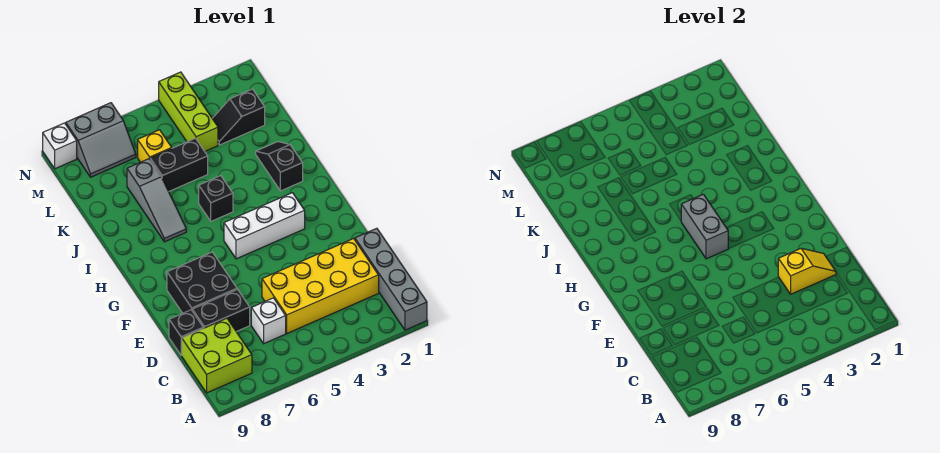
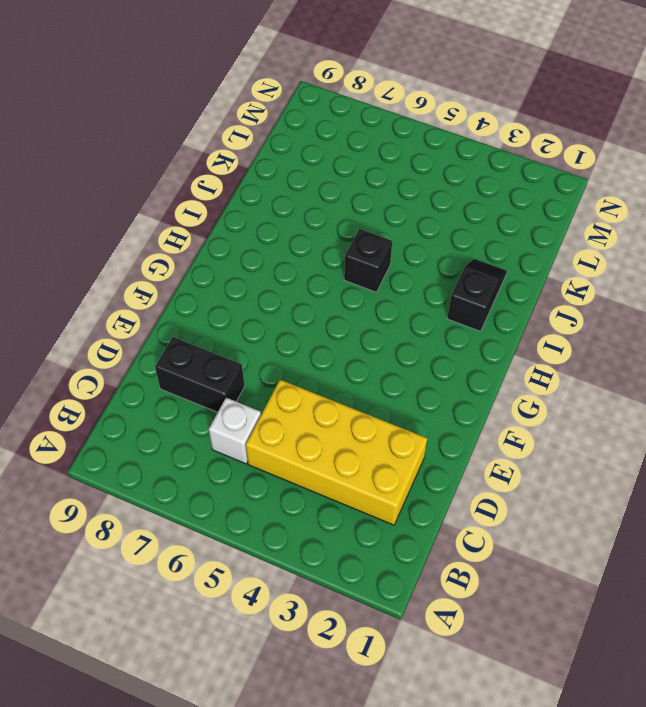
none -> grey 1x4 brick [355,228,427,330]
none -> lime 2x2 brick [181,318,252,393]
none -> black 1x1 brick [169,310,203,355]

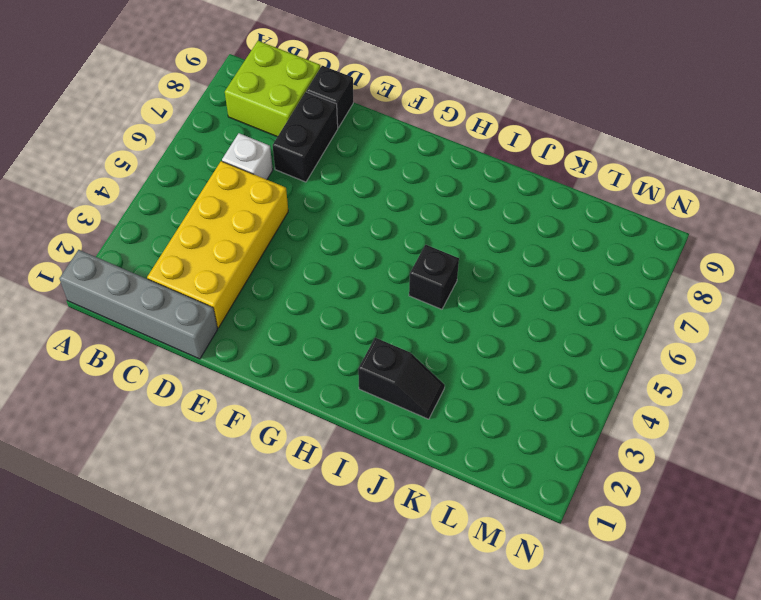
none -> black 2x2 brick [167,252,237,313]
none -> white 1x3 brick [224,193,305,259]
none -> grey 1x3 slope [127,159,186,242]

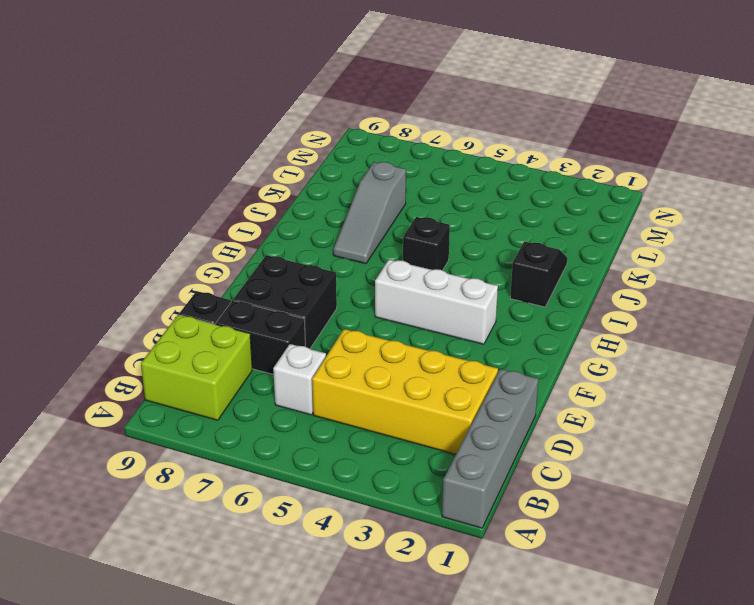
none -> black 1x2 brick [150,138,208,191]
none -> black 1x2 slope [212,89,265,145]
none -> lime 1x3 brick [159,72,218,151]

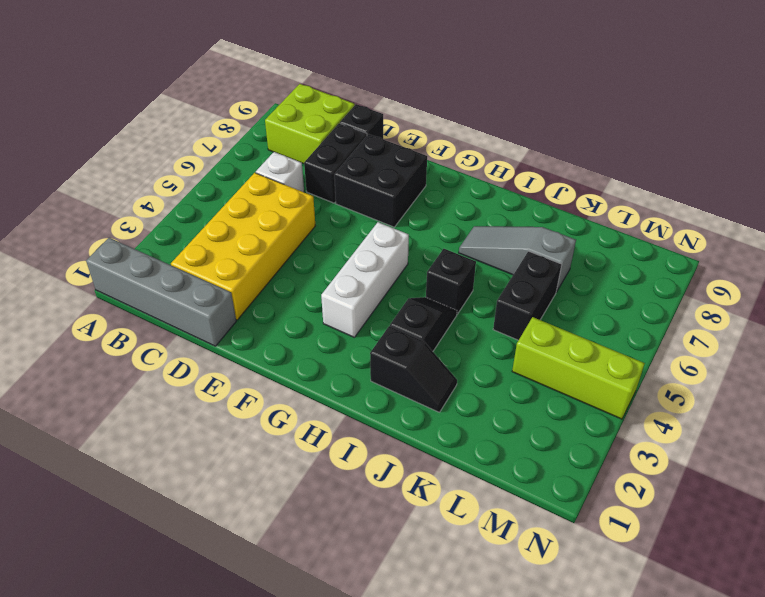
black 1x2 slope [390,297,457,351] -> black 1x2 slope moved to [212,89,265,145]
none -> yellow 1x1 brick [138,130,172,162]
none -> grey 2x2 slope [66,103,136,177]
none -> white 1x1 brick [43,123,77,169]

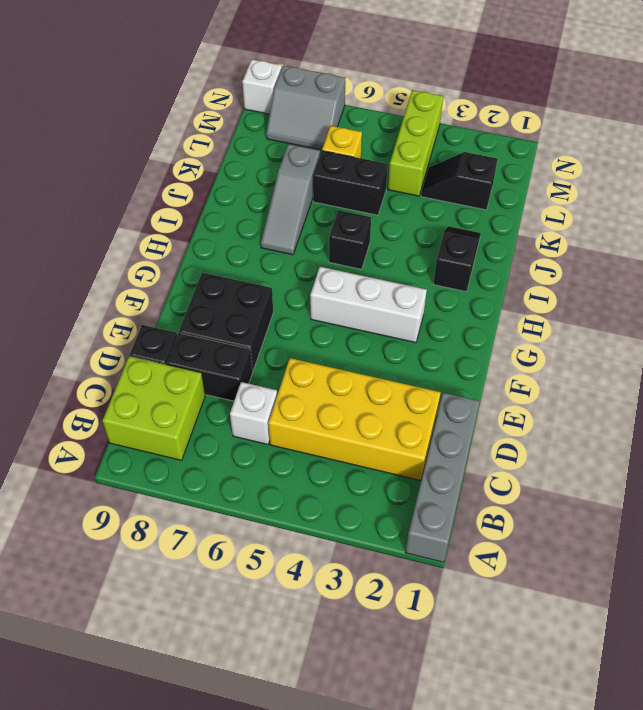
none -> yellow 1x2 slope [778,248,836,294]
none -> grey 1x2 brick [681,194,728,259]

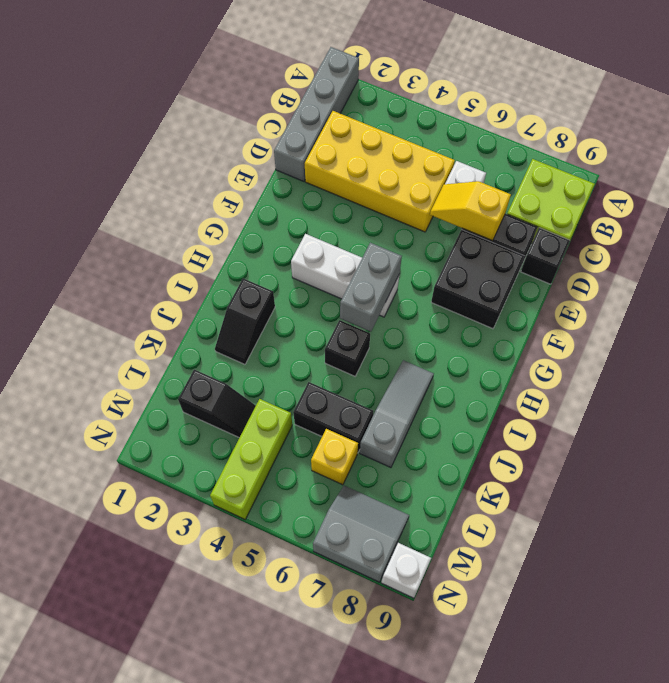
yellow 1x2 slope [430,181,511,241] -> yellow 1x2 slope moved to [778,248,836,294]

